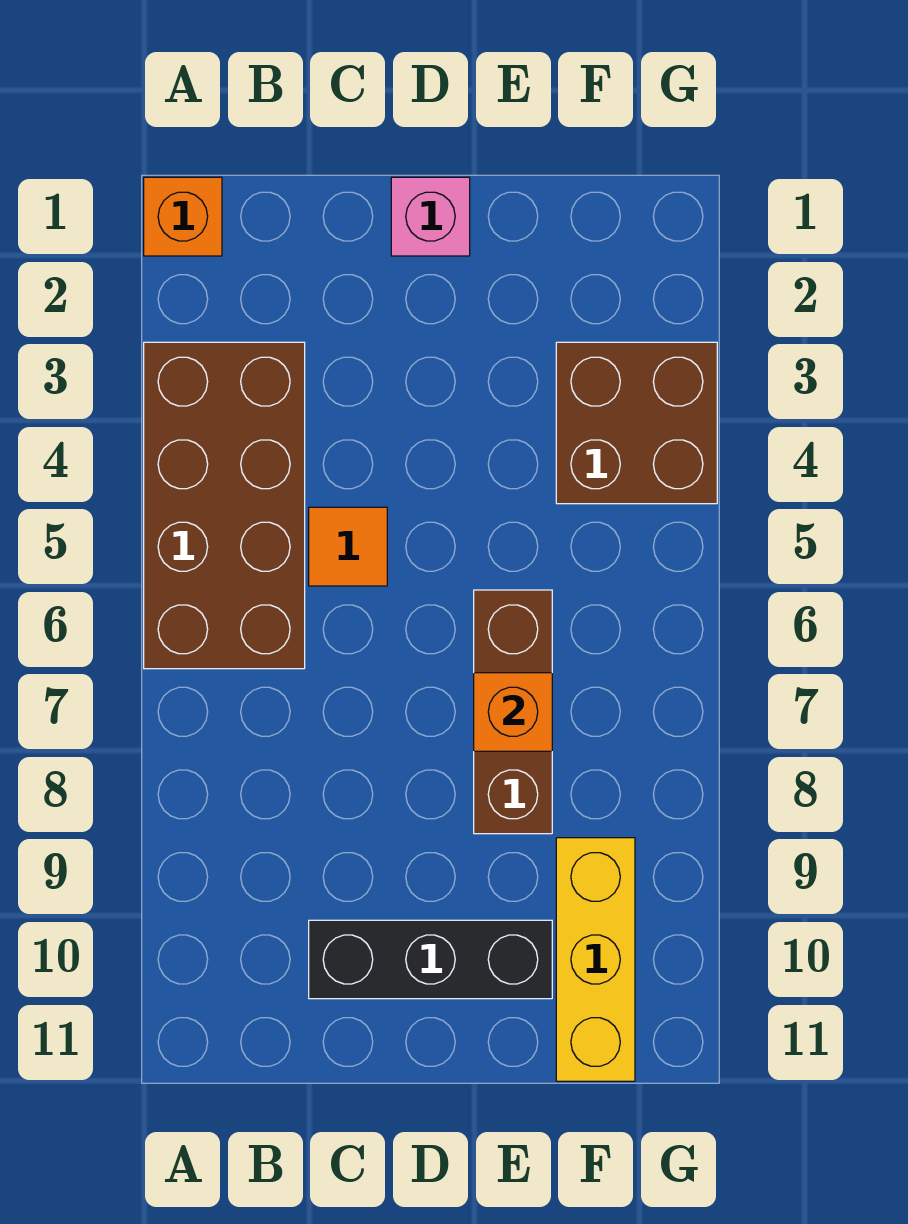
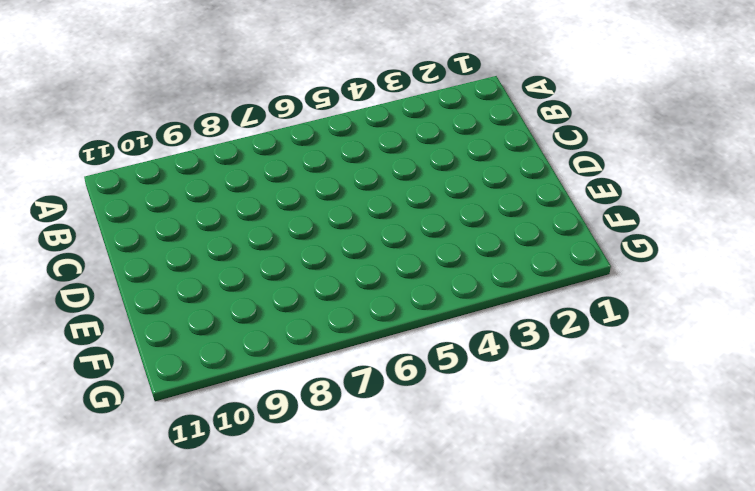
none -> orange 1x1 brick [144,177,222,256]
none -> brown 2x4 brick [144,342,305,669]

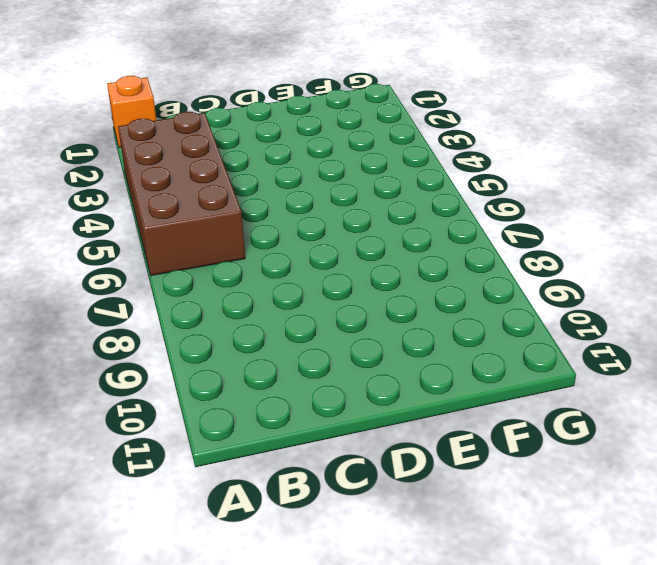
none -> orange 1x1 tile [309,507,387,586]
none -> black 1x3 brick [309,920,552,999]

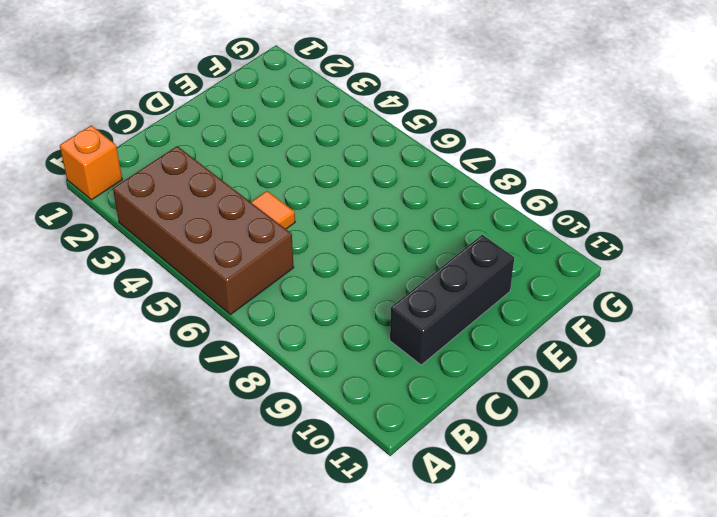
none -> pink 1x1 brick [391,177,470,256]
none -> brown 1x3 brick [474,590,552,834]

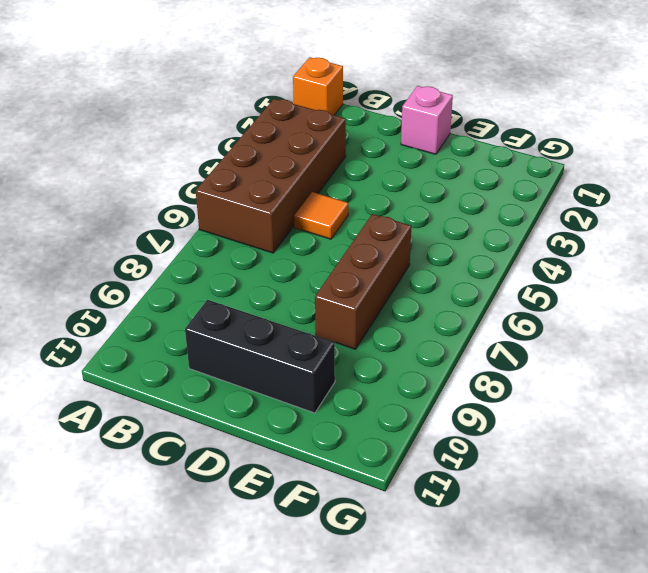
none -> brown 2x2 brick [556,342,717,504]
none -> yellow 1x3 brick [556,838,635,1081]

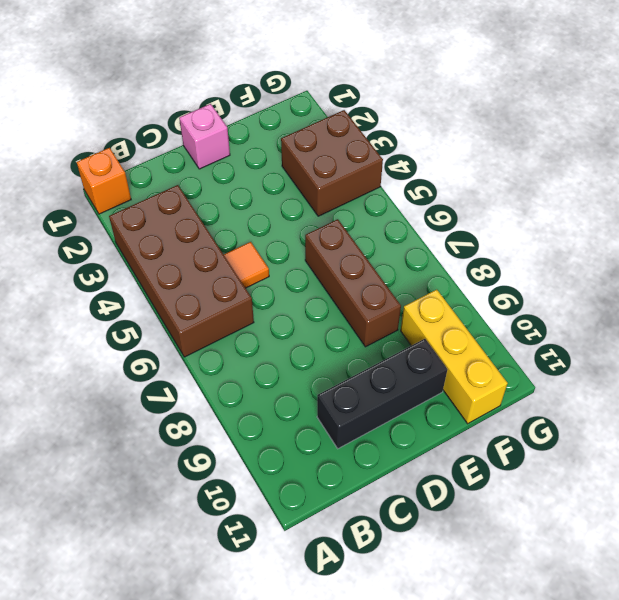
none -> orange 1x1 brick [474,673,552,751]

